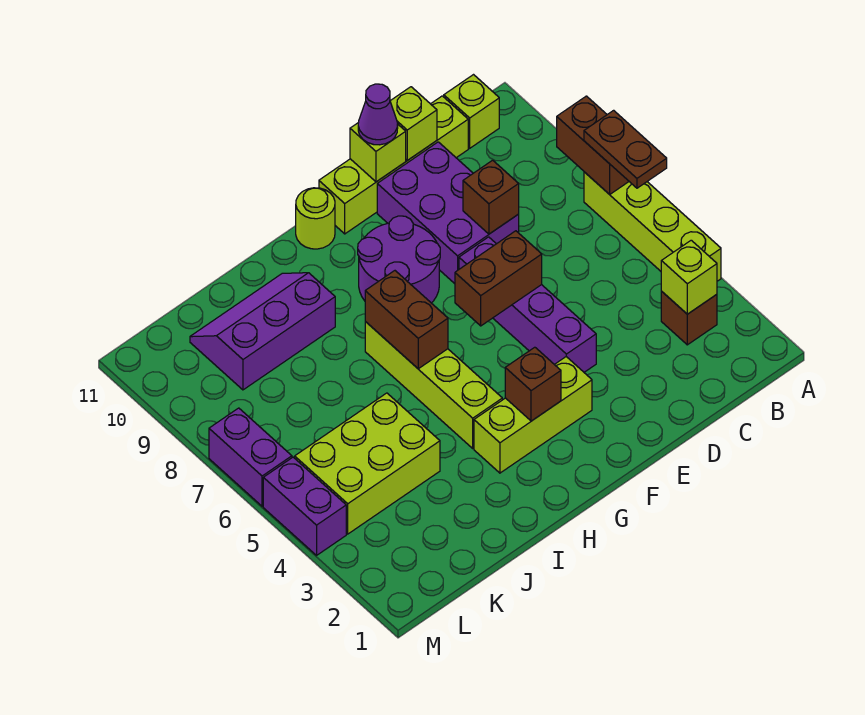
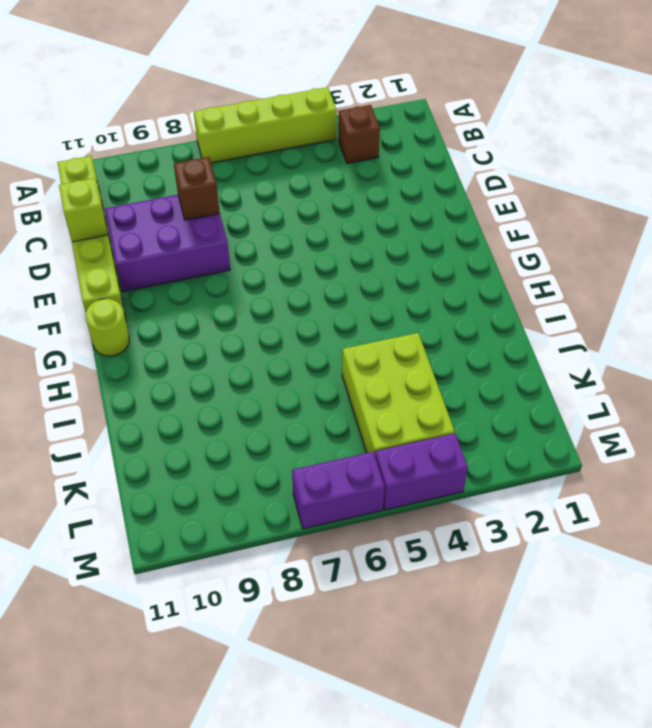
none -> purple 1x4 brick [459,237,596,372]
none -> lime 1x3 brick [474,357,592,473]
none -> purple 2x2 round brick [358,216,440,303]

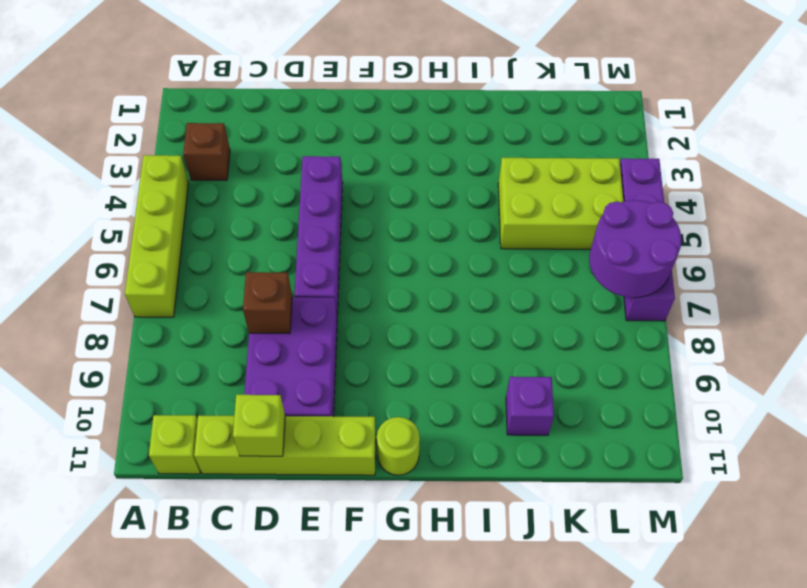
purple 1x1 brick [506,377,554,435] -> purple 2x3 slope [190,273,335,390]
purple 2x2 round brick [589,200,681,298] -> purple 2x2 round brick moved to [358,216,440,303]
none -> lime 1x3 brick [474,357,592,473]
none -> lime 1x4 brick [365,322,502,448]
none -> brown 1x2 brick [557,96,629,194]

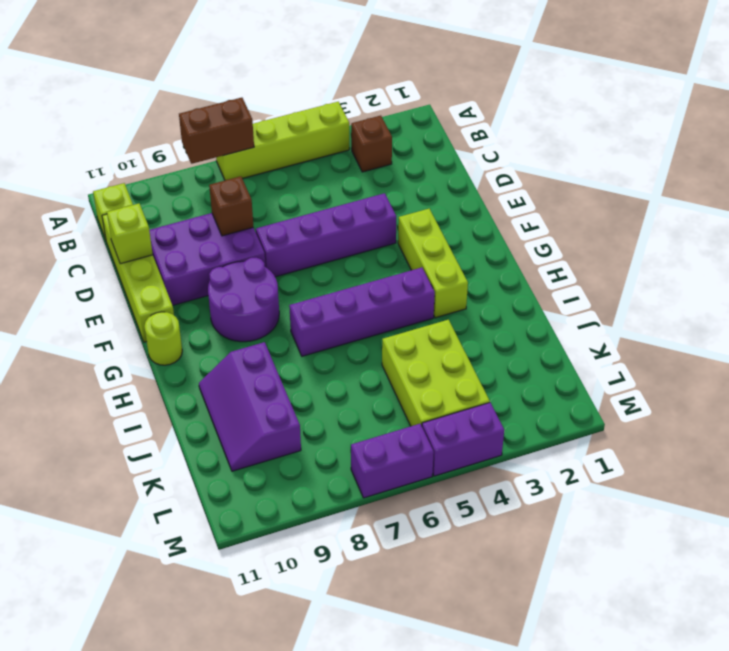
purple 1x4 brick [289,268,435,356] -> lime 1x4 brick [365,322,502,448]
none -> lime 1x1 brick [661,240,717,314]
none -> brown 1x2 brick [455,231,542,326]
none -> lime 1x1 brick [350,122,406,182]

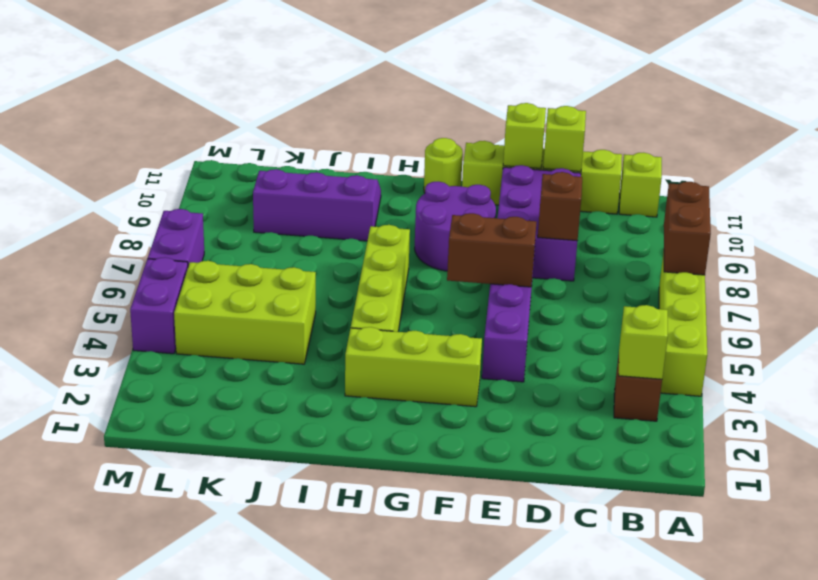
none -> brown 1x1 brick [505,347,561,421]
none -> brown 1x2 brick [365,271,448,369]
none -> brown 1x2 plate [584,110,667,188]

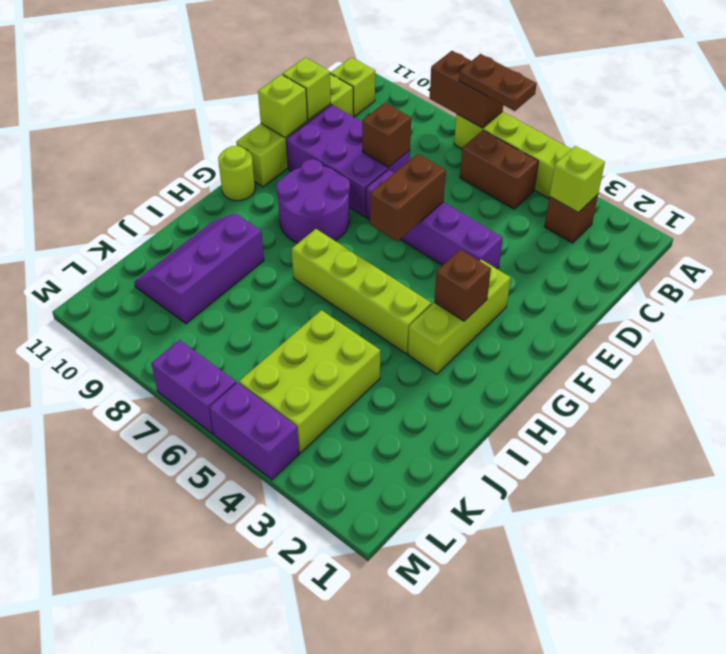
brown 1x2 brick [460,130,538,209] -> brown 1x2 brick moved to [365,271,448,369]
none -> purple 1x1 cone [358,84,398,145]

